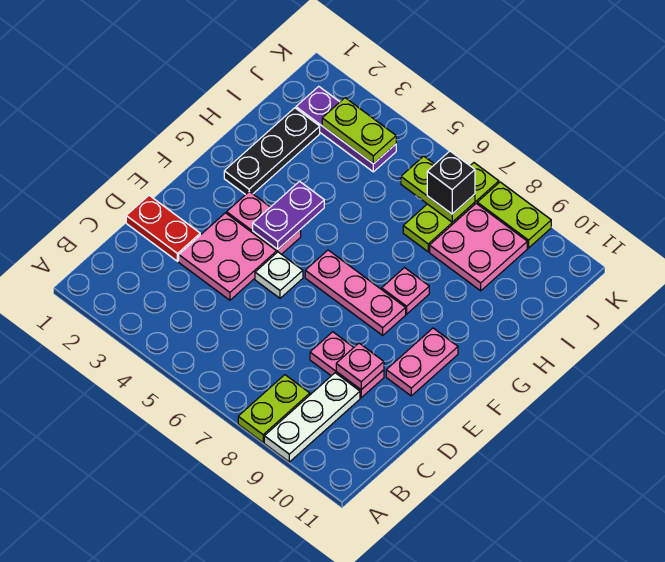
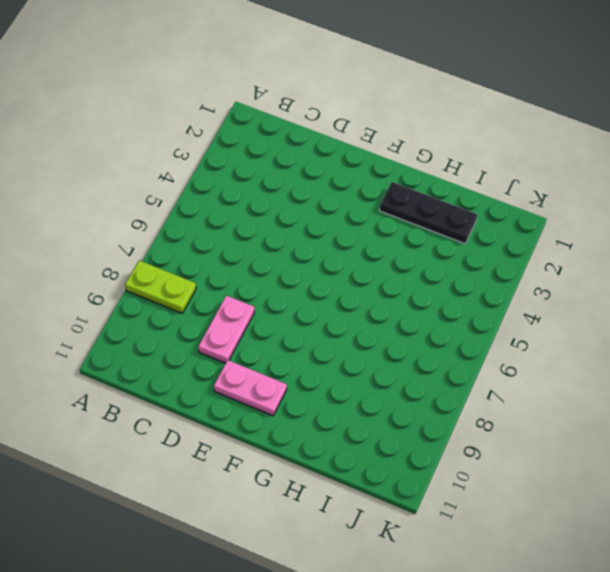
none -> white 1x3 plate [264,373,360,462]
none -> red 1x2 plate [126,195,200,261]
none -> pink 2x2 plate [179,213,277,300]

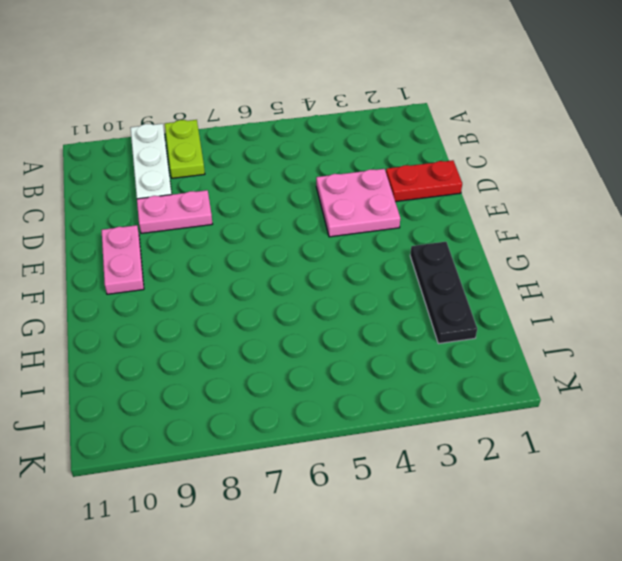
none -> white 1x1 plate [255,252,303,298]
none -> pink 1x2 plate [227,191,301,254]
none -> pink 1x3 plate [305,250,406,335]

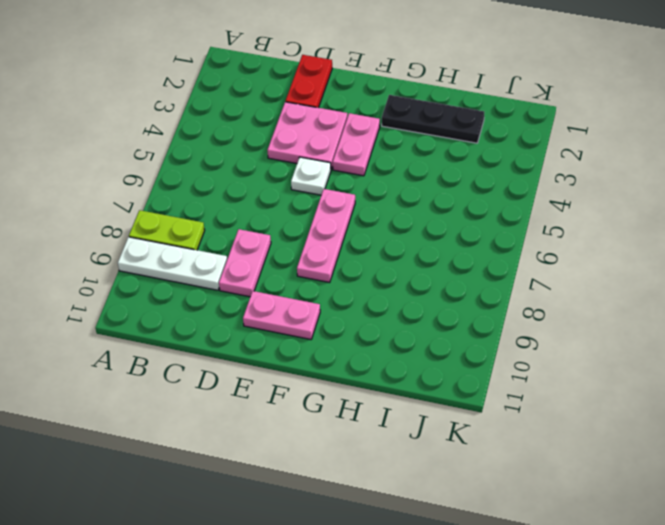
none -> pink 1x1 plate [382,268,429,314]
none -> lime 1x3 plate [403,163,499,252]
none -> pink 2x2 plate [430,203,527,291]

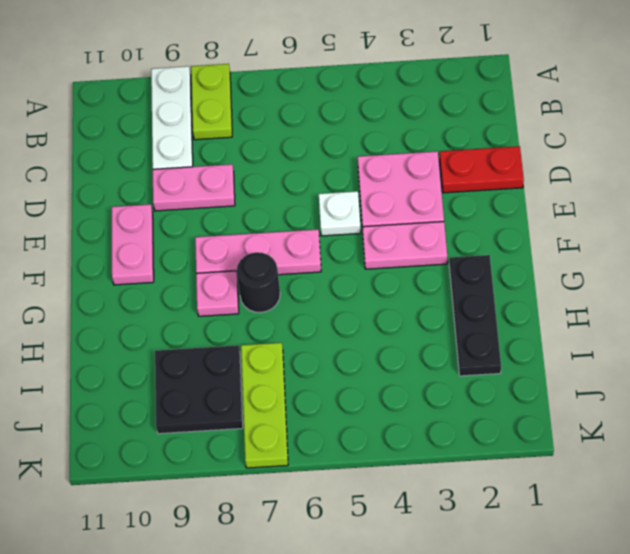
black 1x1 round brick [237,252,280,313] -> none
black 2x2 plate [155,345,243,434] -> pink 2x2 plate [430,203,527,291]
none -> purple 1x3 plate [296,86,396,172]
none -> lime 1x2 plate [477,182,551,248]
none -> pink 1x1 plate [336,343,384,390]

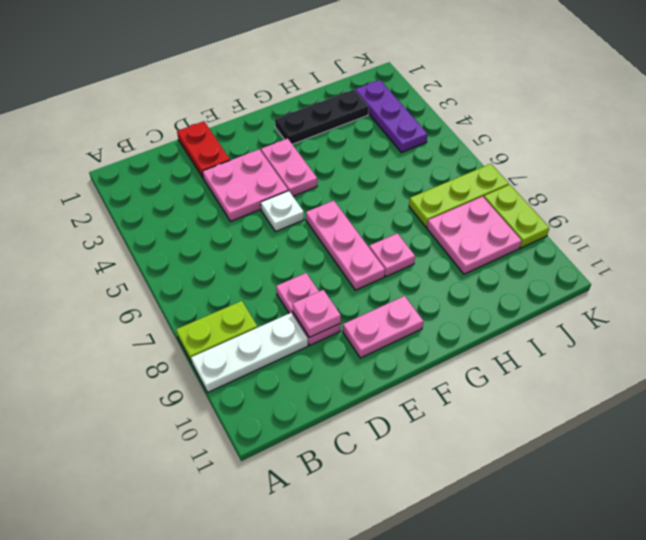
none -> purple 1x2 plate [253,181,324,249]
none -> lime 1x2 plate [322,98,396,164]
none -> lime 1x2 plate [401,156,475,222]

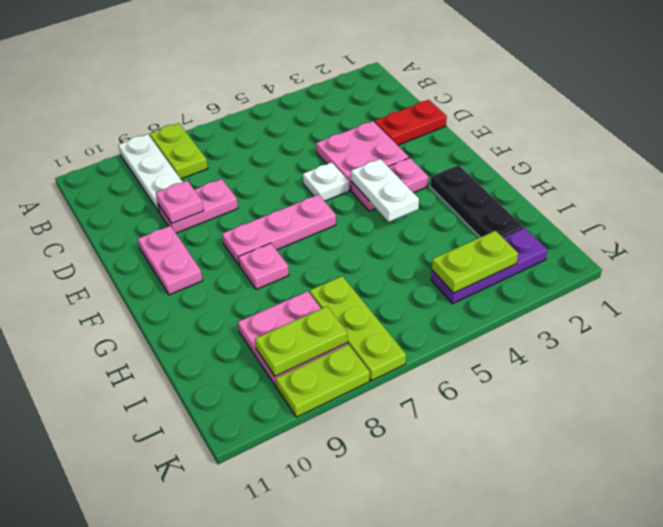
white 1x2 plate [351,159,419,222] -> purple 1x2 plate [253,181,324,249]
lime 1x2 plate [255,306,348,376] -> lime 1x2 plate moved to [401,156,475,222]
none -> black 1x1 brick [427,151,475,214]

